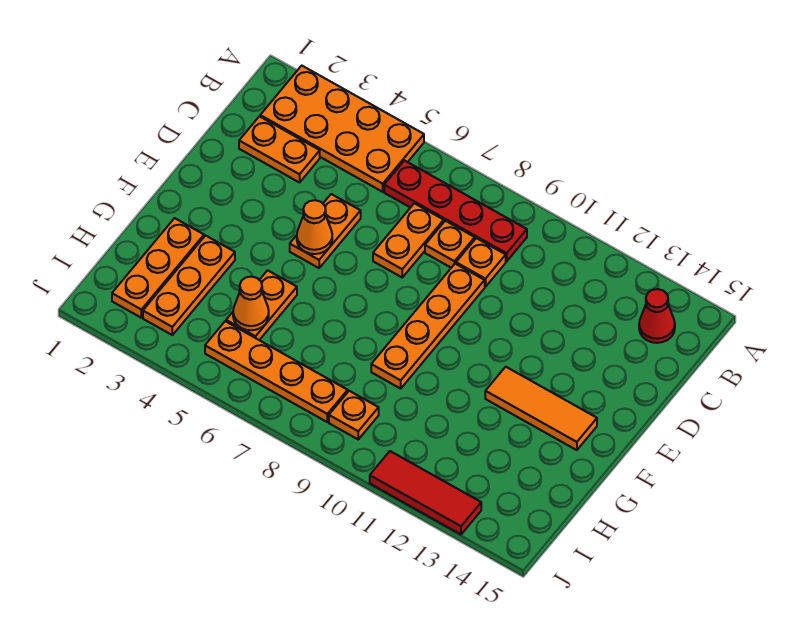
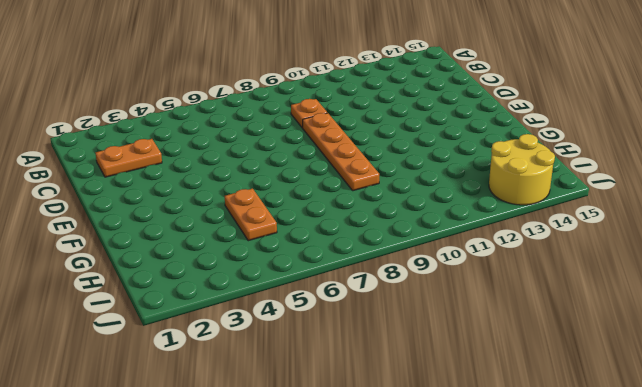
yellow 2x2 round brick [489,134,555,205] -> red 1x3 tile [370,451,481,534]
none -> orange 2x4 plate [260,66,424,192]
none -> red 1x4 plate [384,161,527,261]
none -> red 1x1 cone [639,289,675,343]

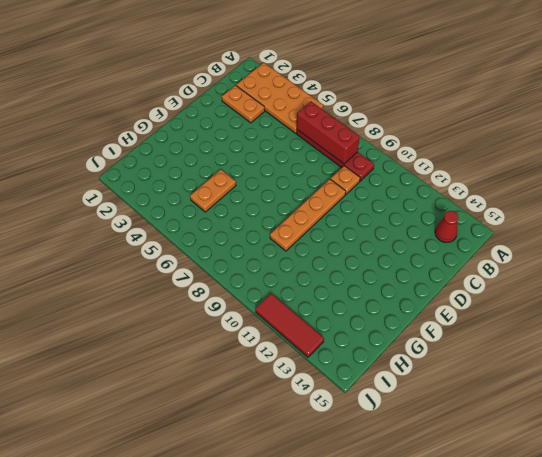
red 1x3 brick [297,102,360,164] -> none
none -> orange 1x2 plate [373,203,444,277]
none -> orange 1x1 plate [425,221,475,268]
none -> orange 1x2 plate [290,194,361,268]

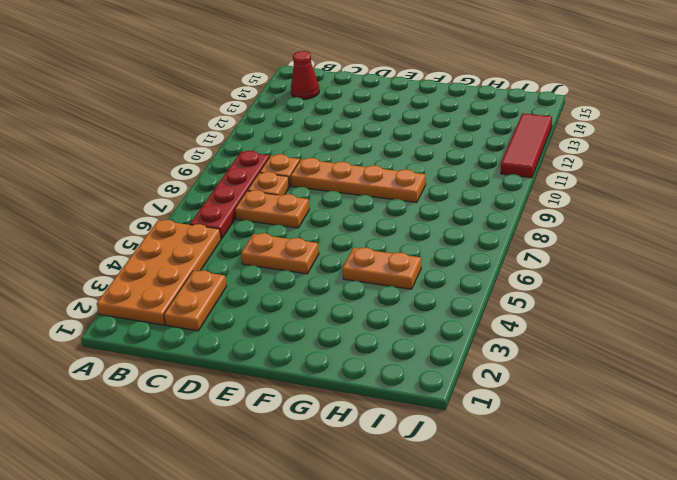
none -> orange 1x3 tile [485,367,597,450]
none -> orange 1x3 plate [112,218,204,318]
none -> orange 1x3 plate [143,236,235,335]

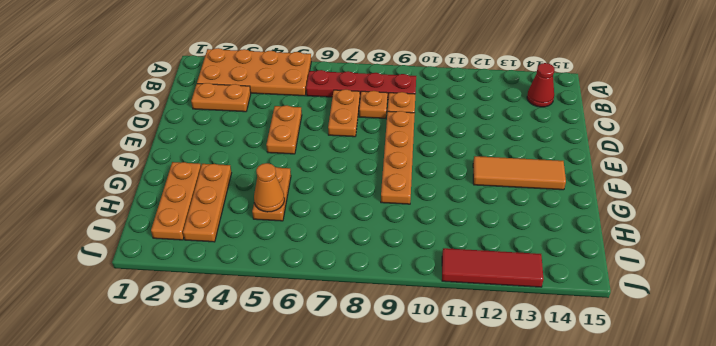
none -> orange 1x4 plate [205,321,348,422]
none -> orange 1x1 plate [329,391,379,439]
none -> orange 1x1 cone [297,200,332,254]

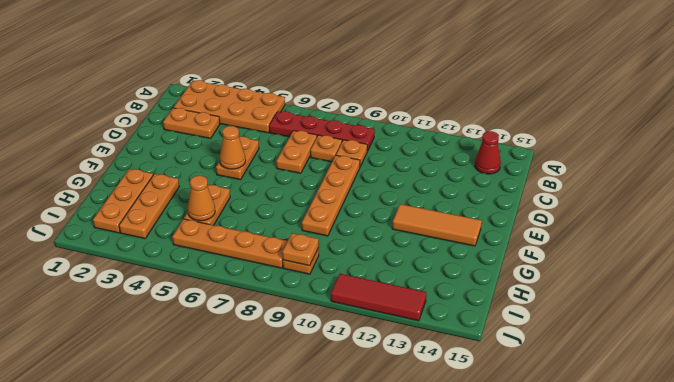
orange 1x1 plate [282,233,319,266] -> none

